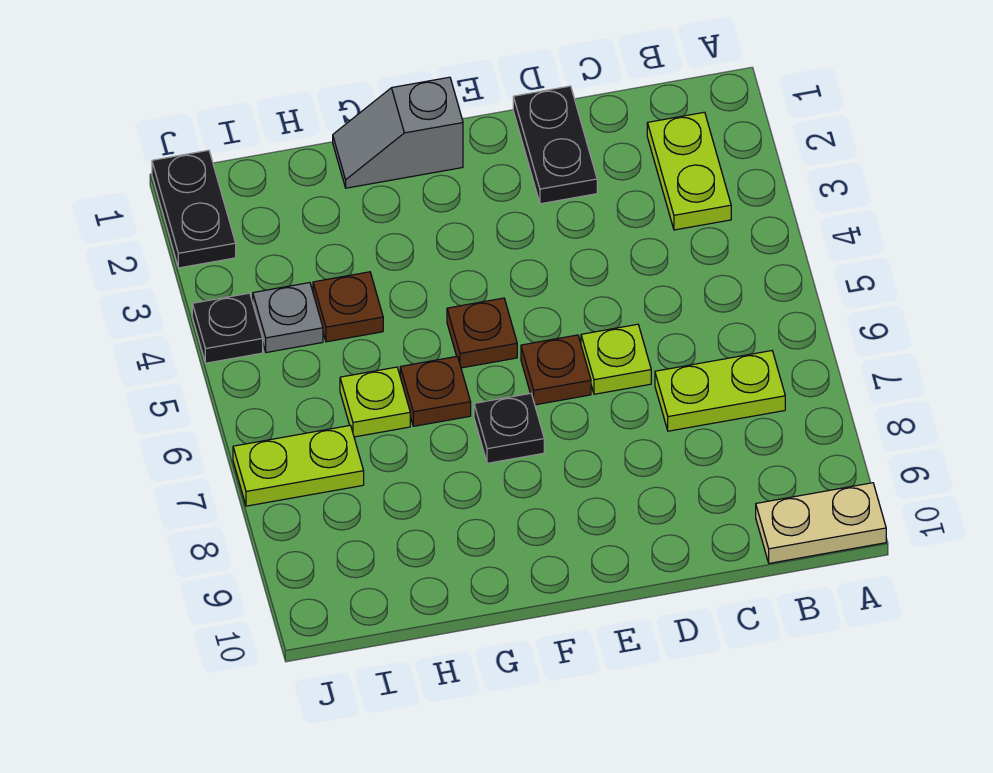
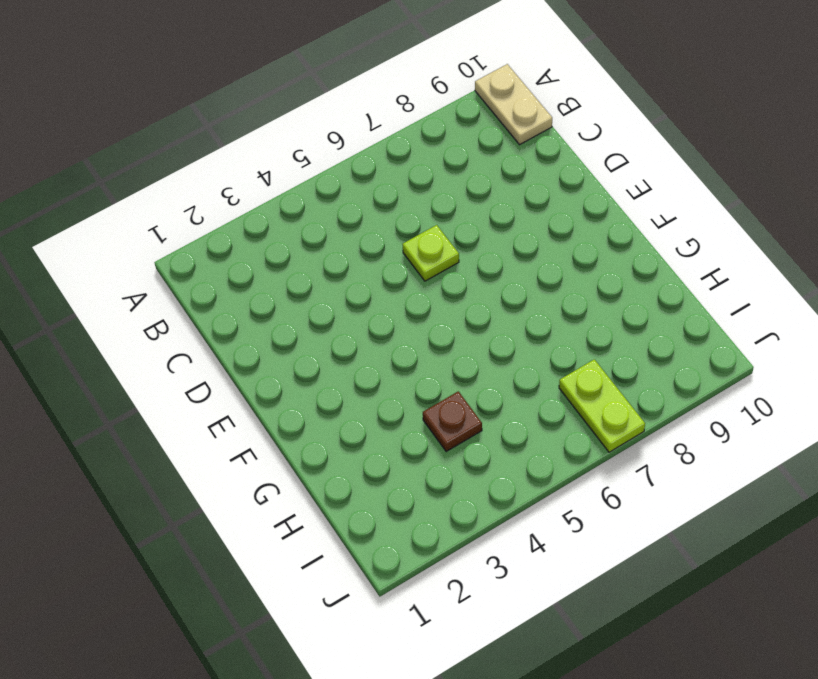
none -> lime 1x2 plate [647,112,731,230]
none -> lime 1x2 plate [655,351,785,431]
none -> black 1x2 plate [513,86,597,204]

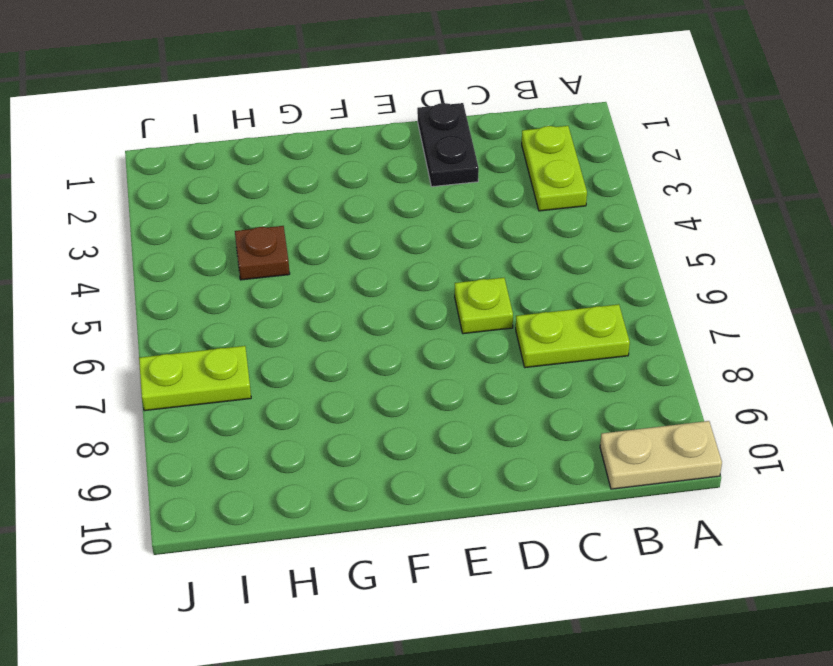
none -> brown 1x1 plate [521,335,591,405]
none -> grey 1x2 slope [333,77,463,188]
none -> brown 1x1 plate [447,298,517,368]

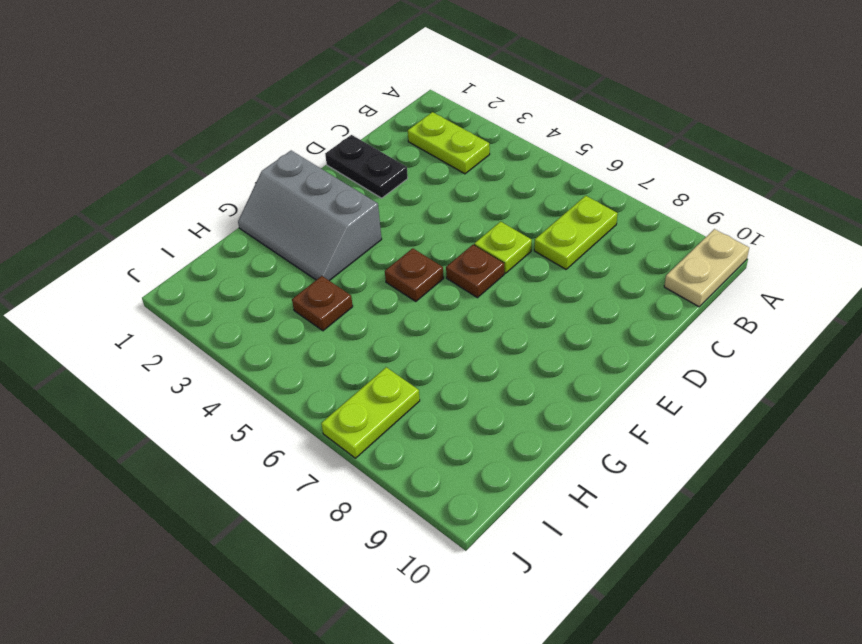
grey 2x3 slope [238,151,382,281] -> grey 1x2 slope [333,77,463,188]
none -> black 1x1 plate [474,393,544,463]
none -> brown 1x1 plate [400,356,471,426]
none -> lime 1x1 plate [340,367,410,437]

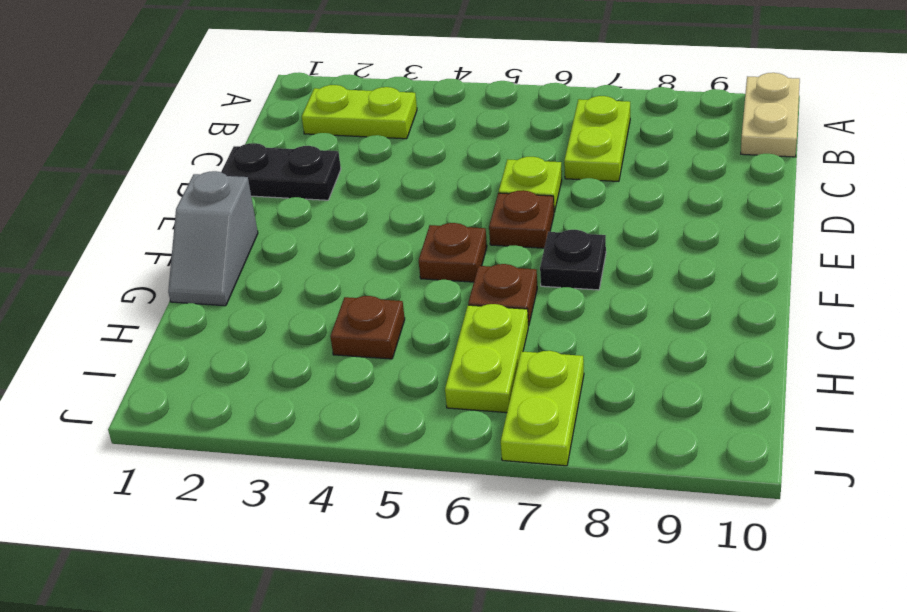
lime 1x2 plate [445,304,528,413] -> lime 1x1 plate [340,367,410,437]
none -> grey 1x1 plate [253,283,323,352]
none -> black 1x2 plate [152,150,236,268]
none -> black 1x1 plate [192,293,263,363]

